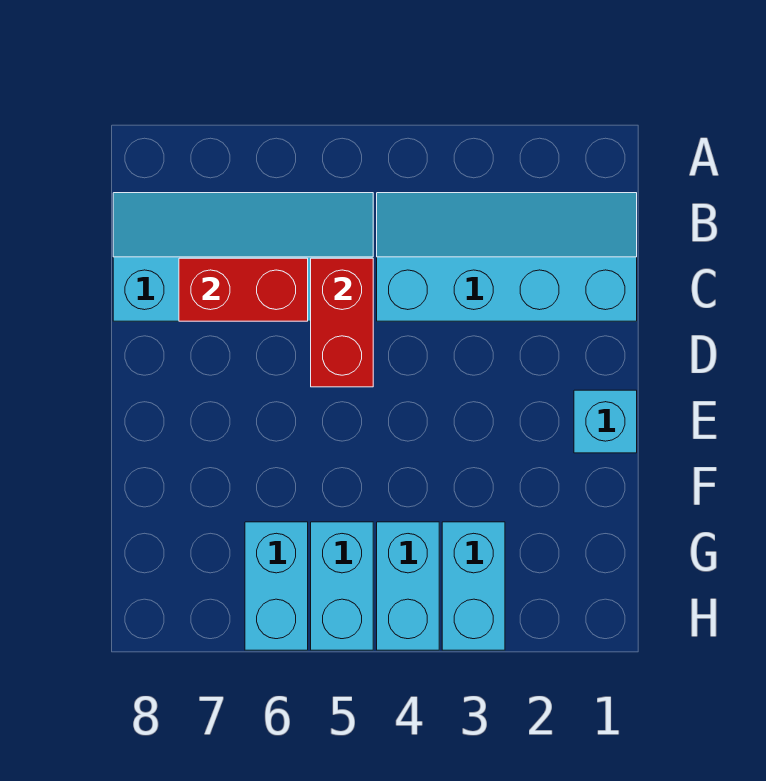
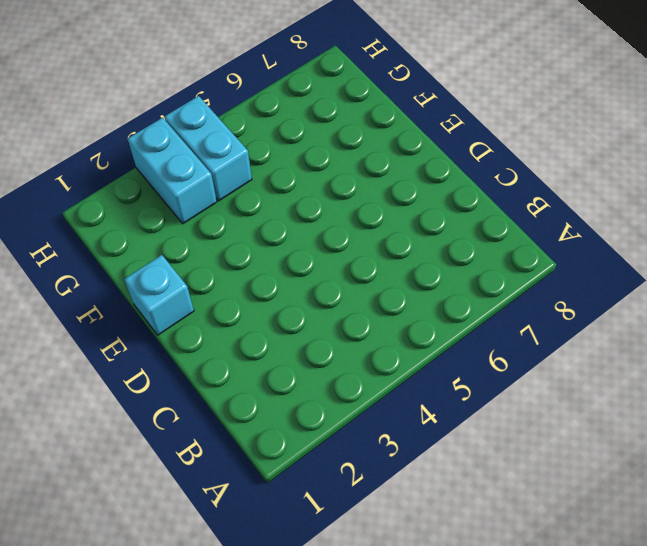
none -> cyan 2x4 slope [377,193,637,321]
none -> cyan 2x4 slope [113,193,373,321]

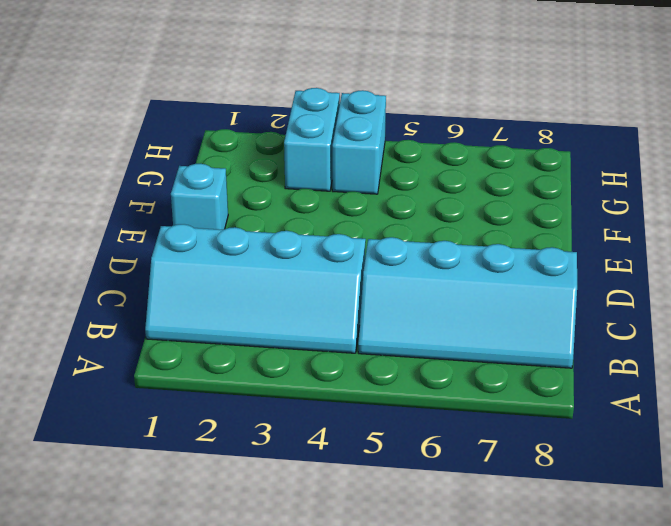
none -> cyan 1x2 brick [311,522,373,650]
none -> cyan 1x2 brick [245,522,308,650]

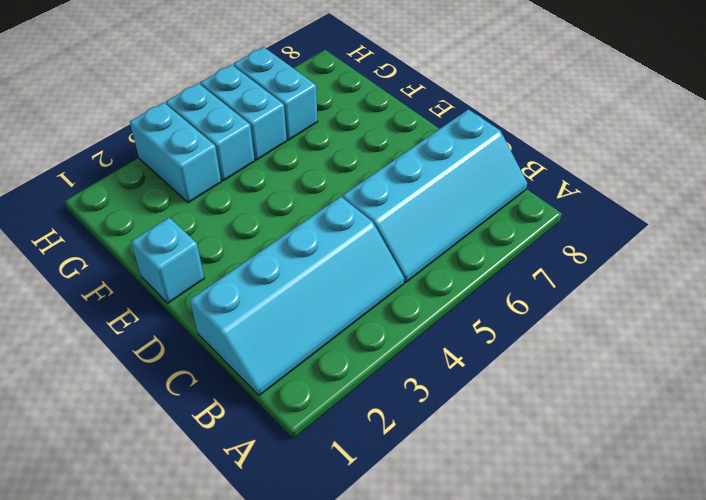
none -> red 1x2 brick [311,258,373,387]
none -> red 1x2 brick [179,258,308,321]

